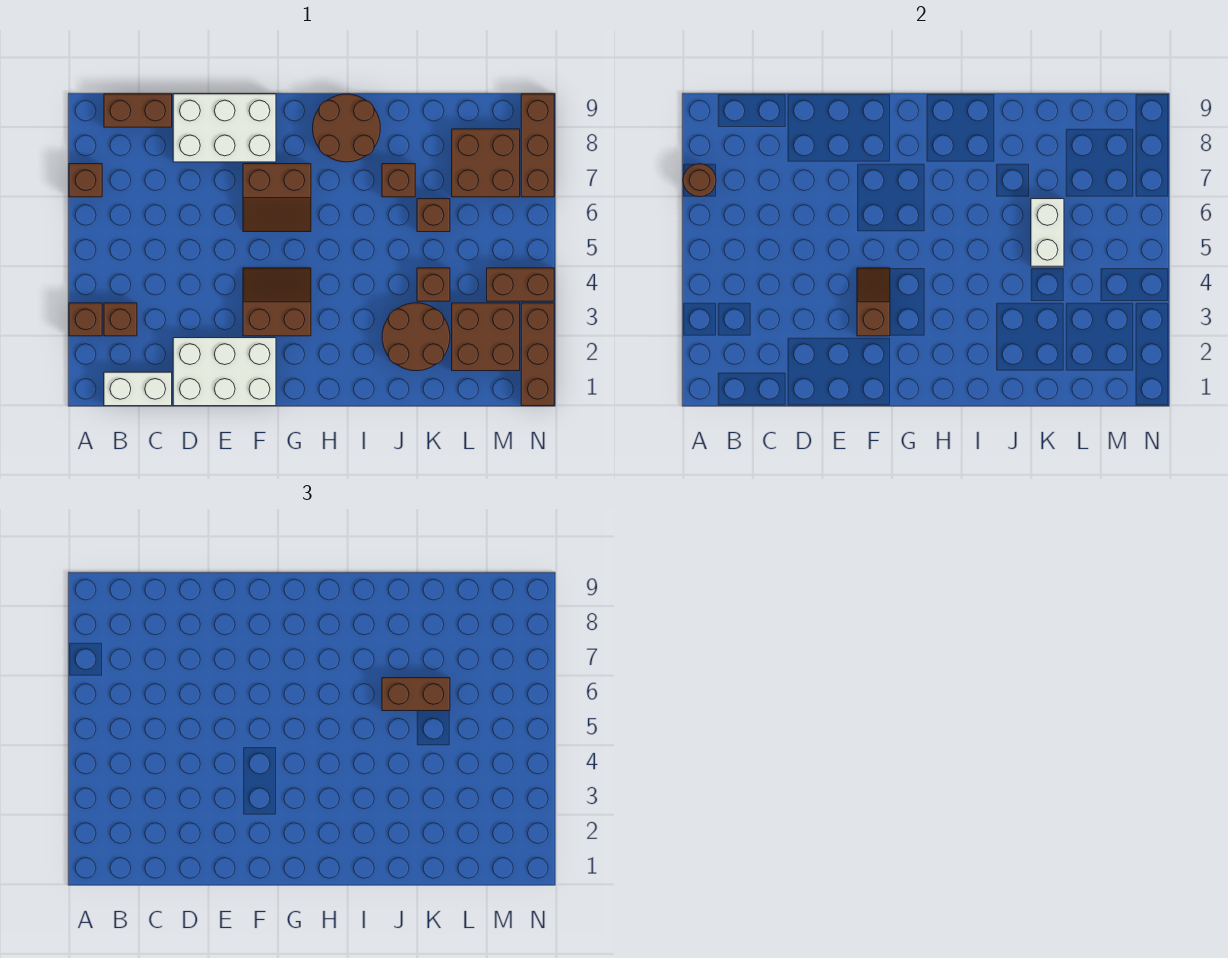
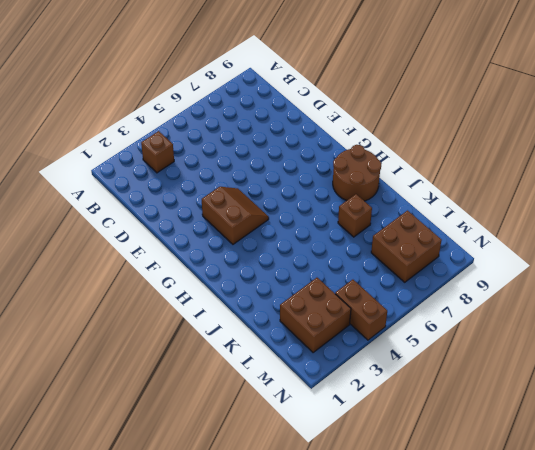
none -> brown 1x1 brick [69,303,102,336]
none -> brown 1x1 brick [69,164,102,197]
none -> white 1x2 brick [104,372,172,406]

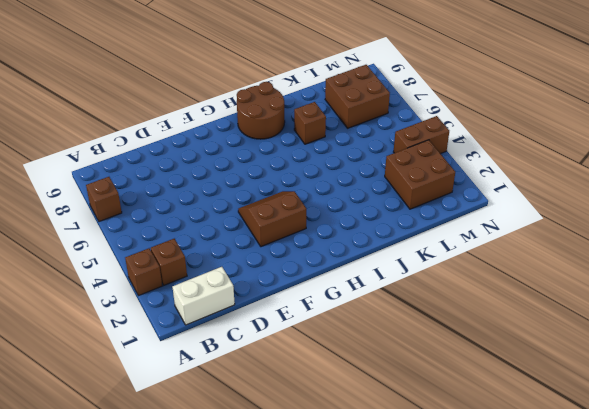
none -> brown 1x2 brick [104,94,172,127]
none -> white 2x3 brick [173,338,276,406]
none -> white 2x3 brick [173,94,276,162]

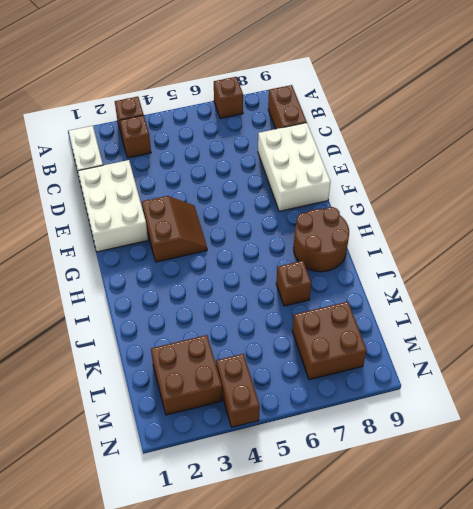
none -> brown 2x2 slope [243,164,311,232]
none -> brown 2x2 round brick [382,303,450,371]
none -> brown 1x1 brick [417,268,450,301]

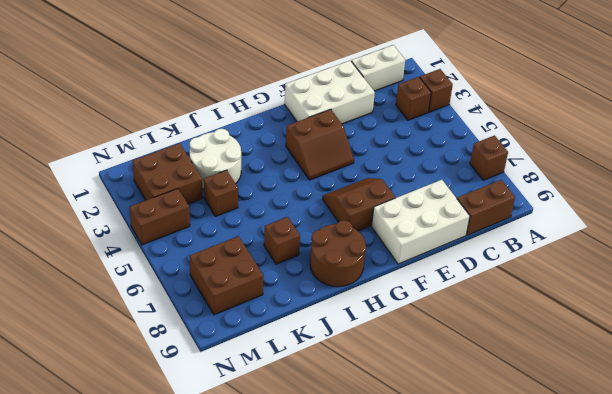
white 2x2 round brick [189,129,241,189] -> brown 2x2 round brick [382,303,450,371]
none -> brown 1x1 brick [417,199,450,232]
none -> brown 1x3 brick [521,303,554,406]
none -> brown 1x3 brick [521,94,554,197]

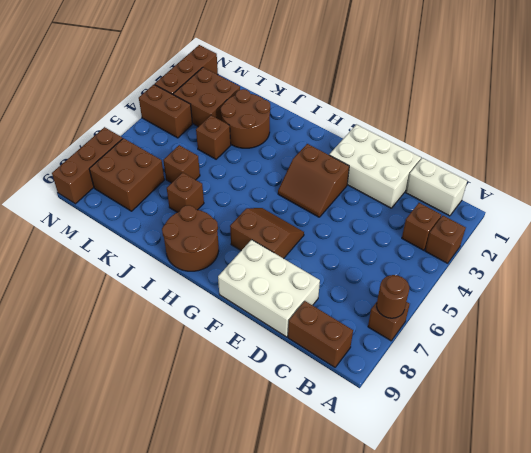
none -> brown 1x2 slope [857,268,890,336]
none -> white 1x2 brick [1031,199,1064,266]
none -> brown 1x2 brick [382,678,450,711]

